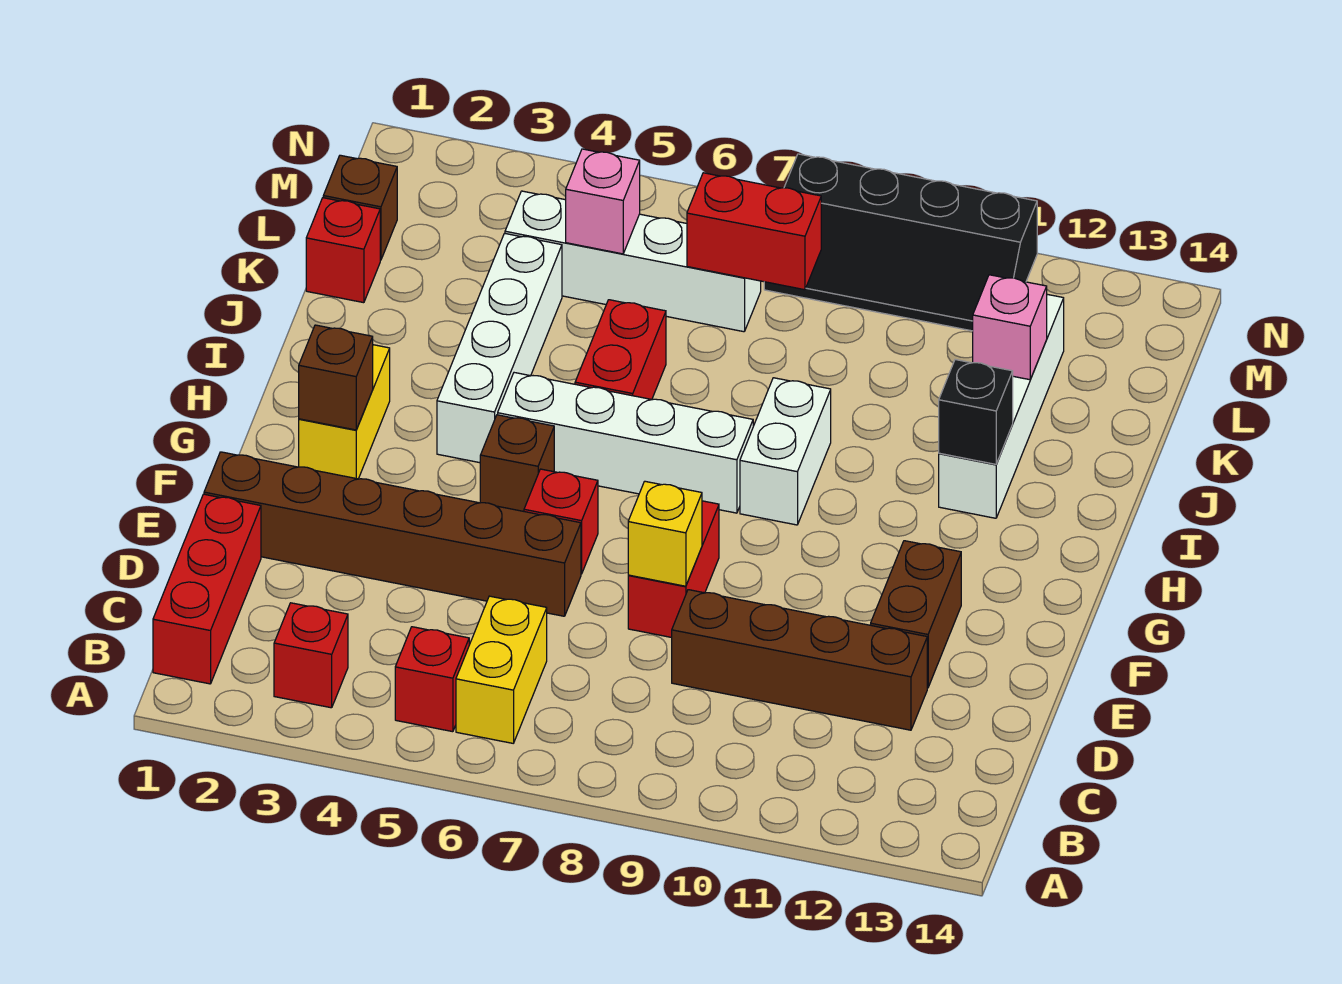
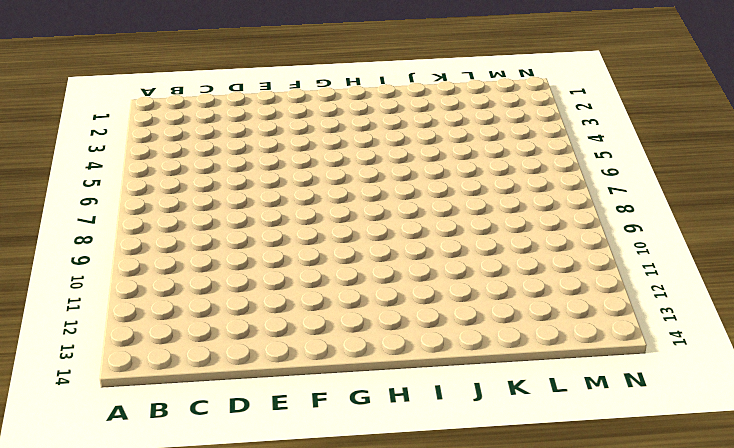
none -> red 1x3 brick [153,494,261,684]
none -> red 1x1 brick [274,603,348,708]
none -> red 1x1 brick [395,627,469,732]

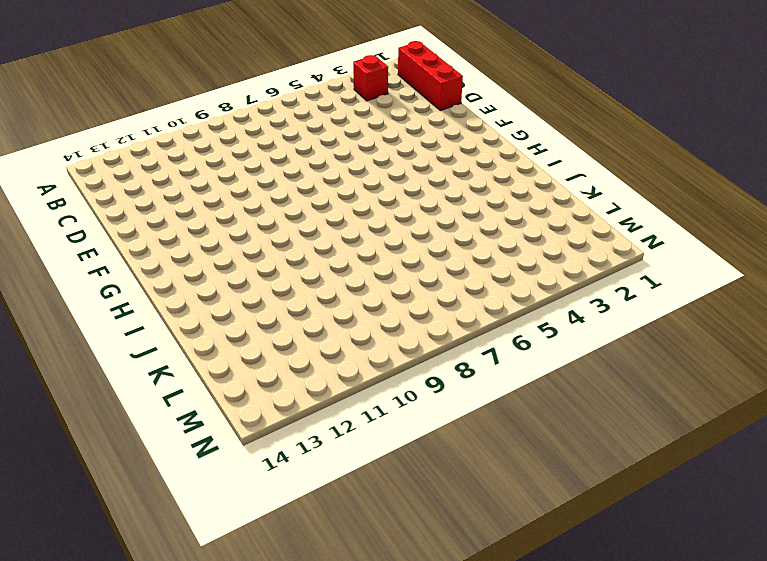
none -> red 1x1 brick [395,627,469,732]
none -> yellow 1x2 brick [456,596,547,743]
none -> brown 1x4 brick [672,590,927,730]

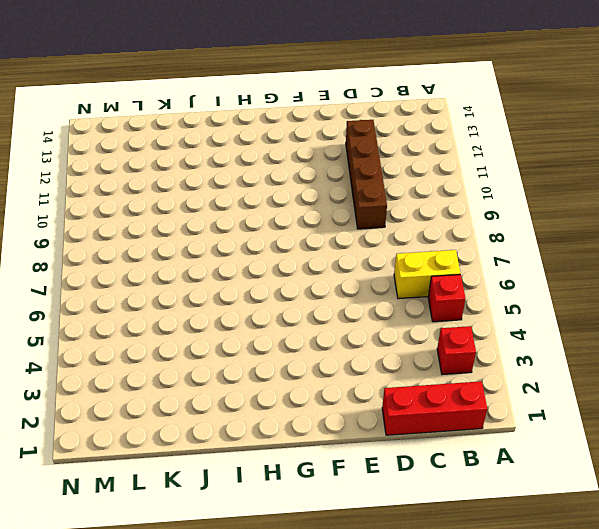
none -> brown 1x6 brick [204,452,581,616]
none -> red 1x2 brick [628,501,719,638]
none -> brown 1x2 brick [871,541,961,688]

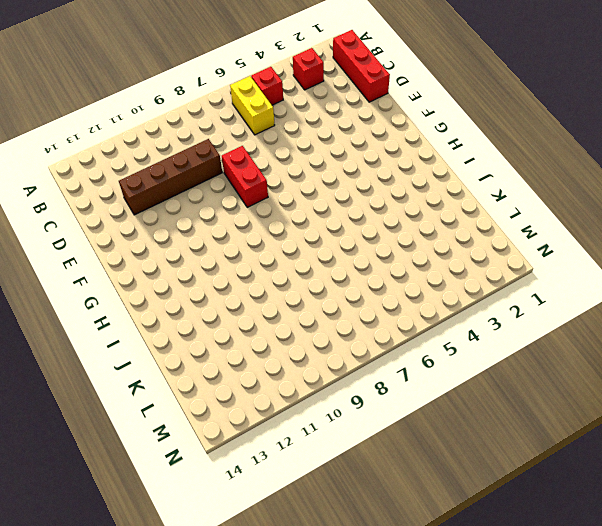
none -> brown 1x6 brick [204,452,581,616]
none -> brown 1x2 brick [871,541,961,688]
none -> red 1x1 brick [524,469,598,574]

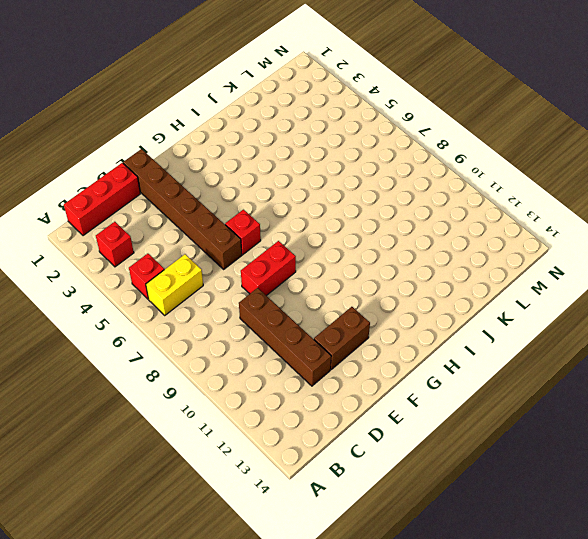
none -> yellow 1x2 brick [299,345,390,479]
none -> brown 1x1 brick [480,415,554,511]
none -> white 1x4 brick [437,233,562,463]

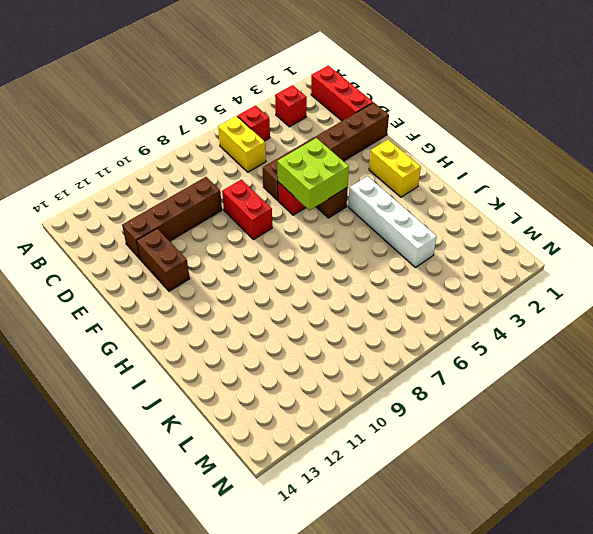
lime 2x2 brick [278,138,349,210] -> none
none -> white 1x4 brick [498,373,753,513]
none -> white 1x2 brick [740,378,831,525]
none -> red 1x2 brick [575,300,666,400]

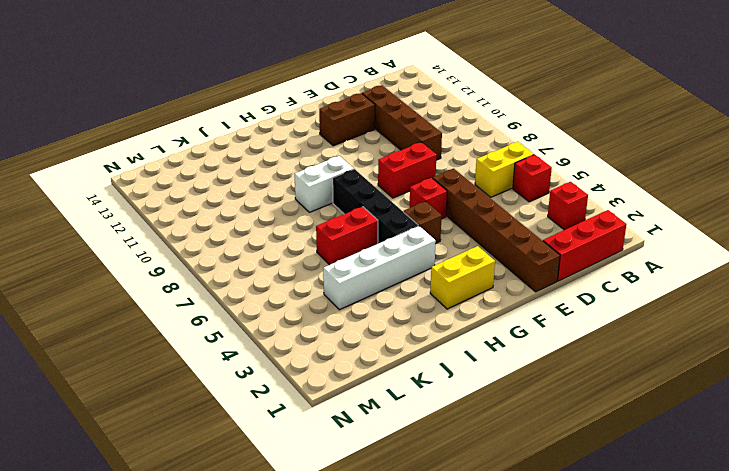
black 1x4 brick [333,169,418,244] -> white 1x4 brick [498,373,753,513]
none -> white 1x4 brick [939,294,1064,518]
none -> red 1x1 brick [306,198,380,303]
none -> brown 1x1 brick [323,155,397,260]

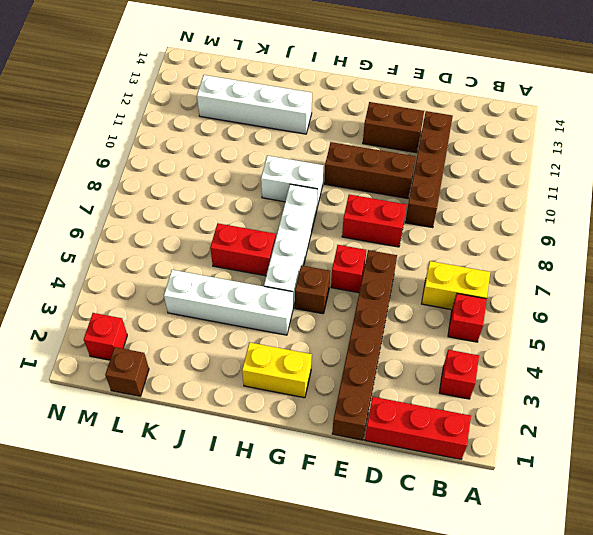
brown 1x3 brick [324,142,416,199] -> none
red 1x1 brick [84,313,127,360] -> red 1x1 brick moved to [306,198,380,303]
none -> white 1x4 brick [505,191,761,332]
none -> black 2x4 slope [764,154,1037,331]
none -> yellow 1x1 brick [628,481,702,586]

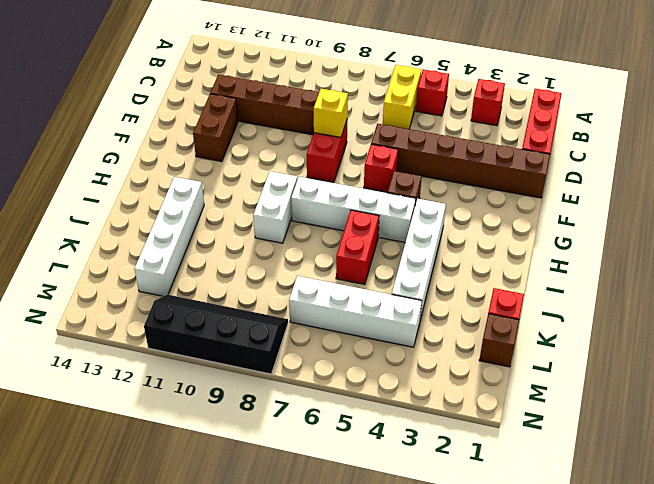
none -> yellow 1x2 brick [299,345,390,479]
none -> brown 1x1 brick [299,325,373,430]
none -> black 1x1 brick [939,360,1013,464]

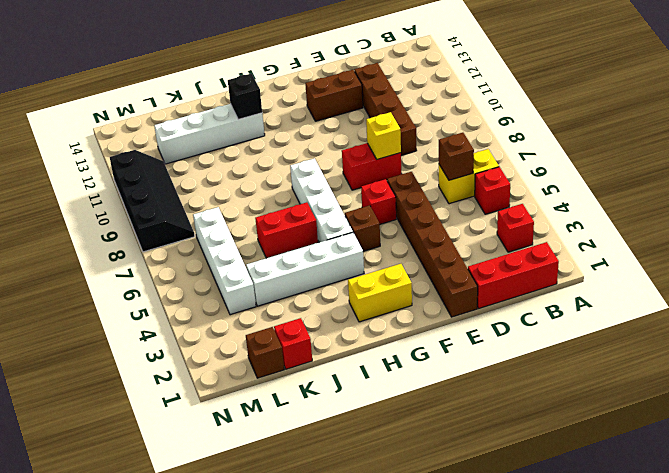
brown 1x1 brick [439,133,474,180] -> brown 1x1 brick moved to [299,325,373,430]
none -> white 1x2 brick [740,378,831,525]
none -> pink 1x1 brick [973,275,1047,380]
none -> pink 1x1 brick [566,149,640,254]

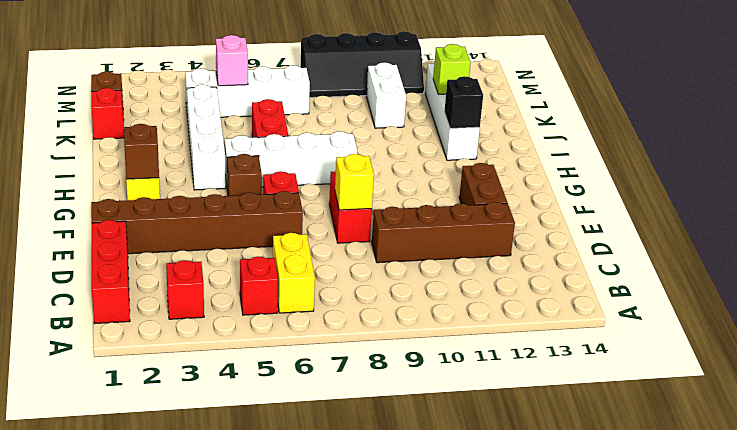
white 1x2 brick [367,62,406,128] -> white 1x2 brick moved to [740,378,831,525]
lime 1x1 brick [433,44,471,95] -> pink 1x1 brick [973,275,1047,380]
none -> red 1x2 brick [687,173,821,290]

